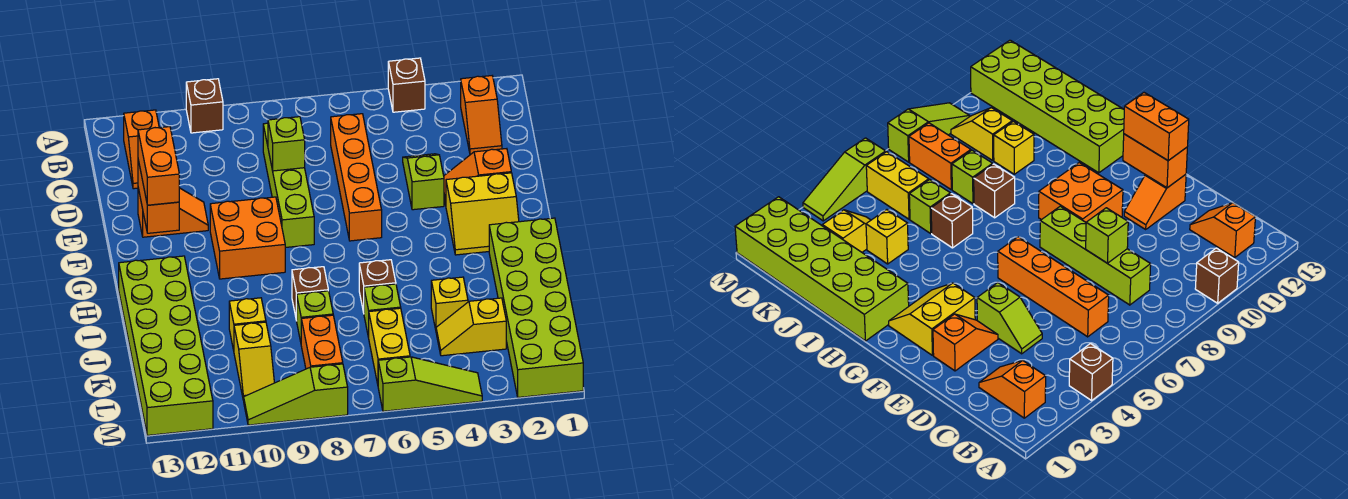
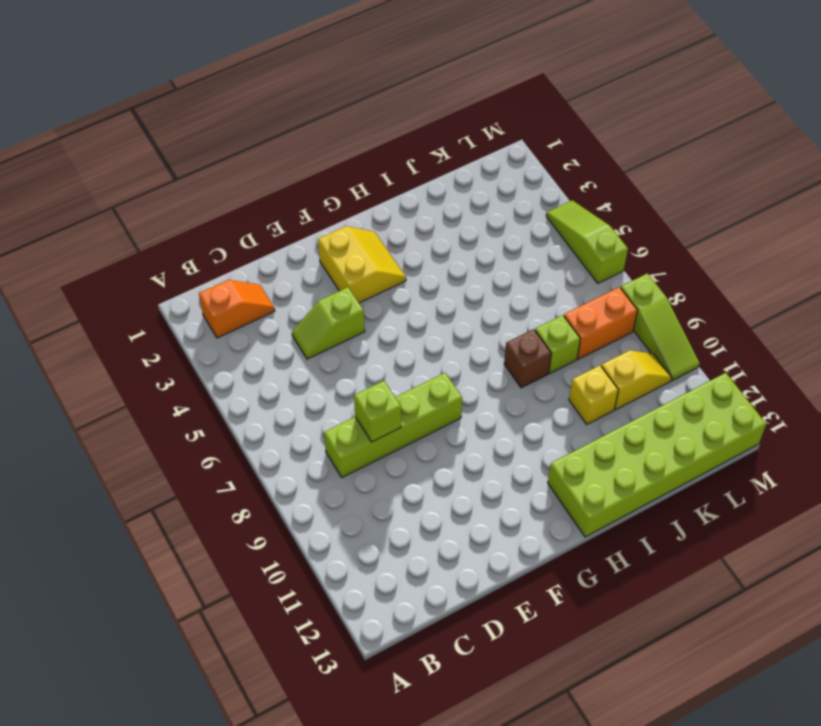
none -> brown 1x1 brick [388,58,425,112]
none -> brown 1x1 brick [186,79,223,133]
none -> orange 1x2 slope [124,110,159,189]

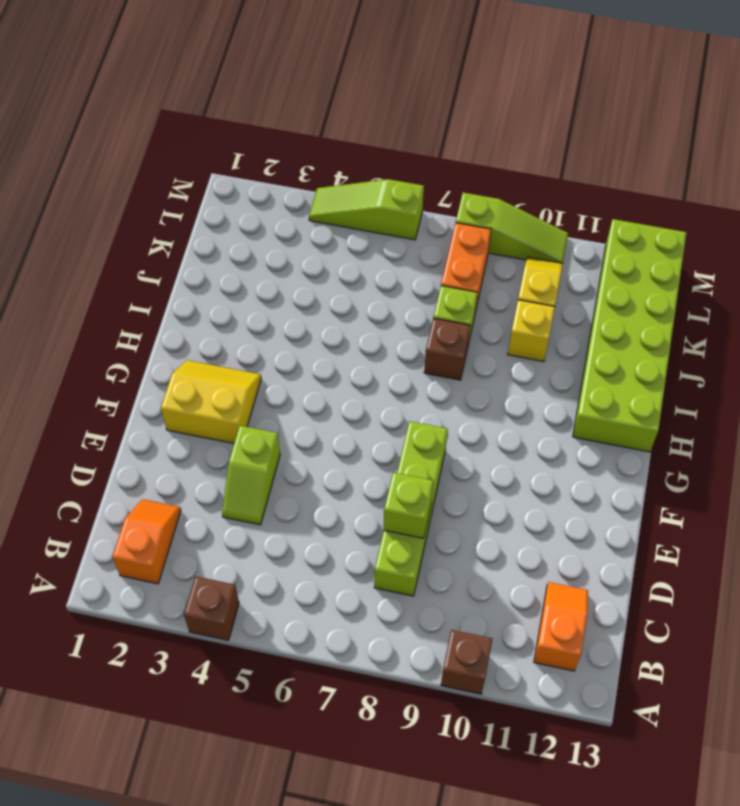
none -> orange 1x4 brick [331,114,382,241]
none -> orange 1x2 slope [444,149,511,205]
none -> orange 1x2 slope [138,188,208,237]

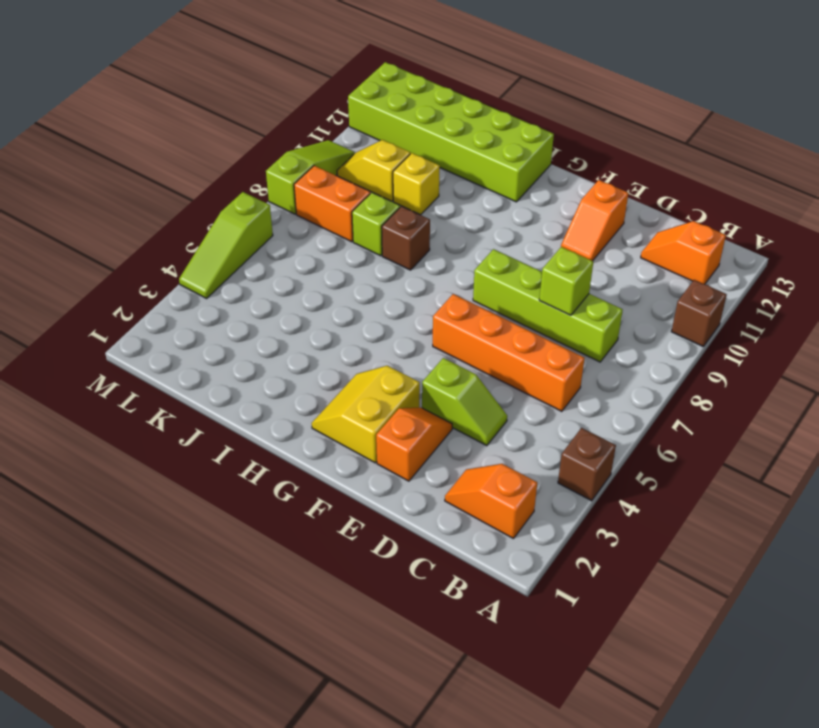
none -> orange 2x2 brick [210,197,285,279]
none -> lime 2x6 brick [489,218,583,397]
none -> brown 1x1 brick [359,260,396,312]

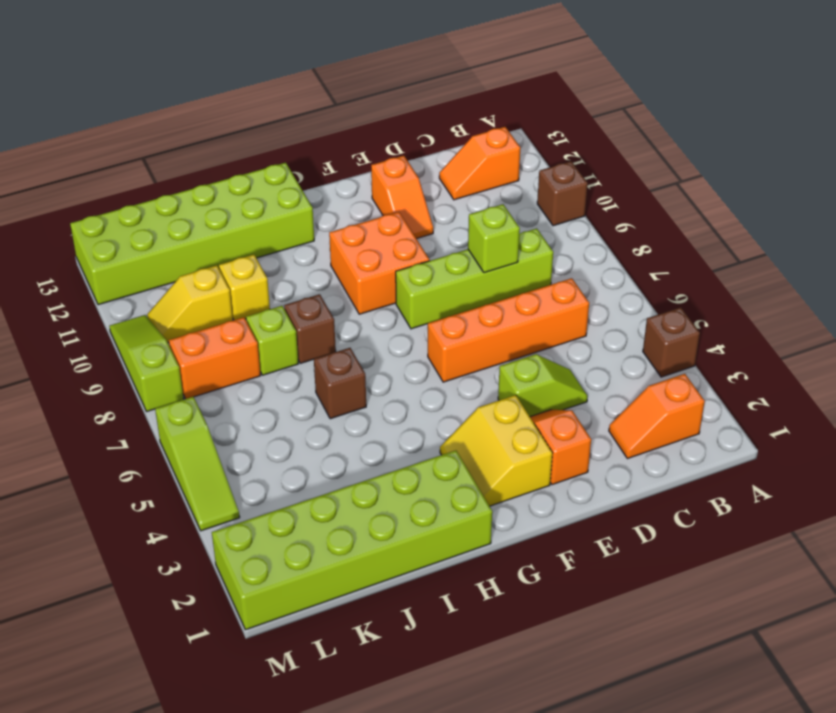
none -> yellow 1x1 brick [431,277,468,329]
none -> lime 1x1 brick [364,284,401,338]
none -> yellow 1x2 slope [436,298,506,356]

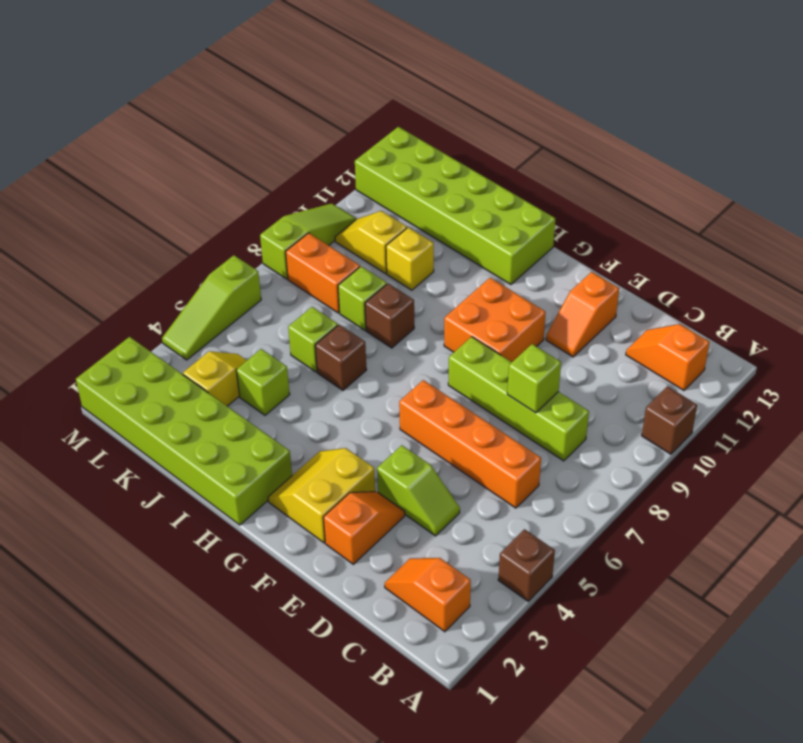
lime 1x1 brick [236,349,290,415] -> yellow 1x1 brick [431,277,468,329]
none -> yellow 1x2 brick [369,308,410,384]
none -> orange 1x2 brick [138,160,179,233]
none -> orange 1x2 brick [138,127,179,205]

